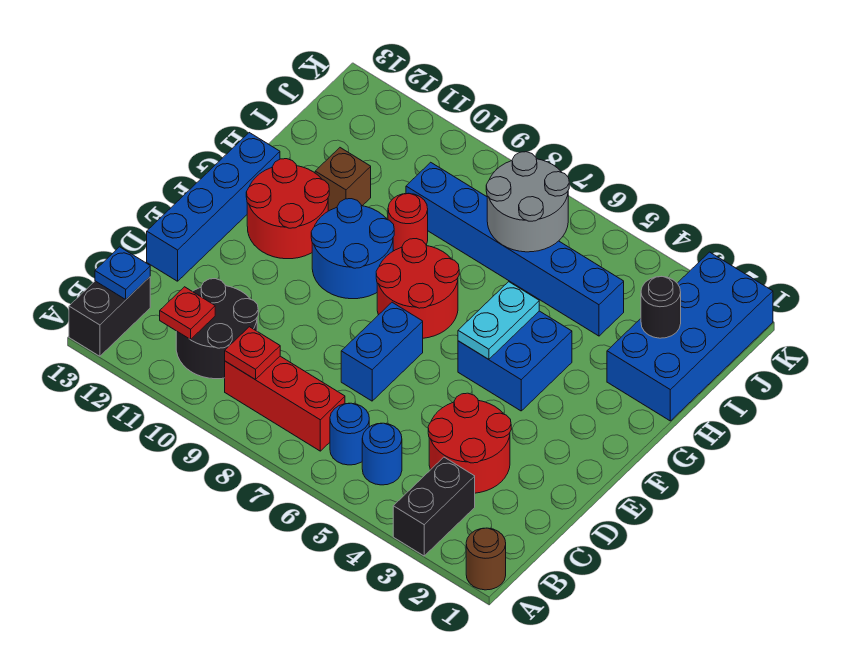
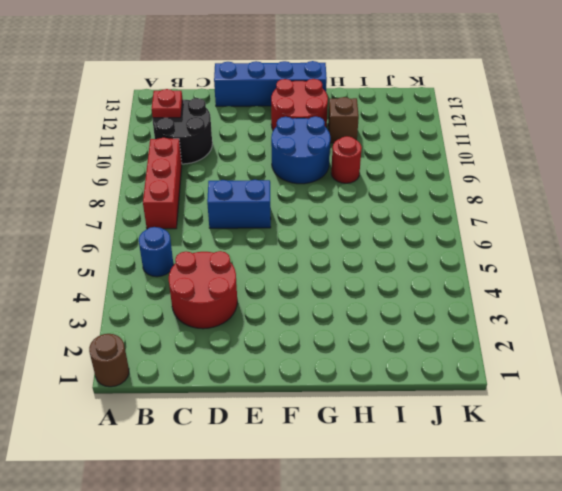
none -> black 1x2 brick [393,457,475,556]
none -> black 1x2 brick [69,277,150,356]
none -> blue 1x1 round brick [330,403,369,465]

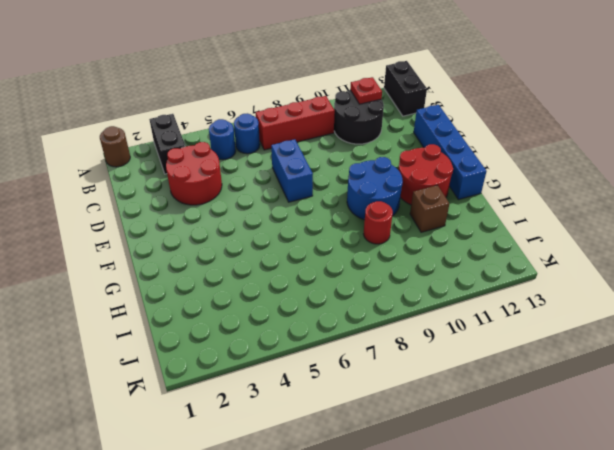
none -> blue 2x2 brick [458,311,572,411]
none -> red 2x2 round brick [376,239,459,338]
none -> blue 2x4 brick [607,252,773,421]

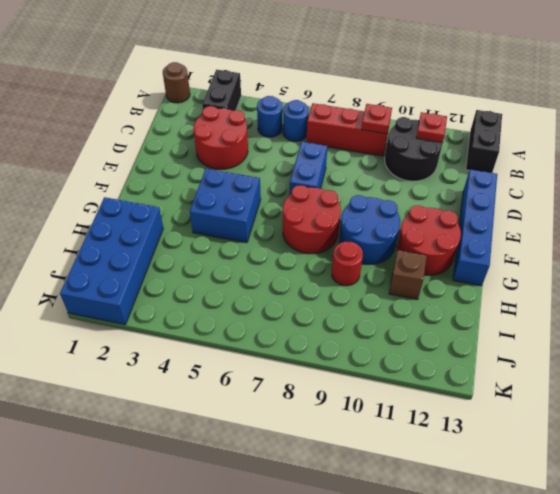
none -> blue 1x6 brick [406,162,624,336]
none -> blue 1x1 plate [95,247,150,299]
none -> cyan 1x2 plate [458,282,539,359]

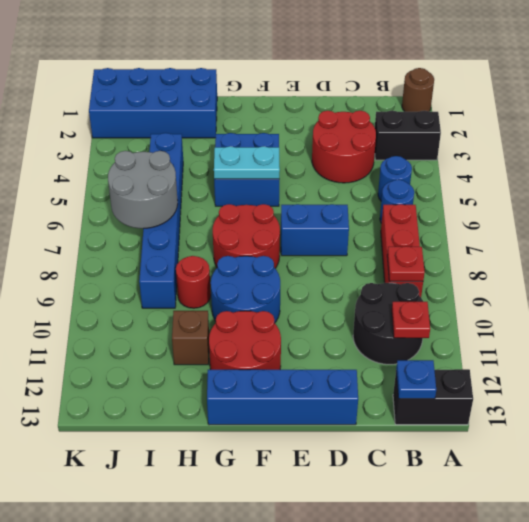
none -> black 1x1 round brick [641,276,681,338]

